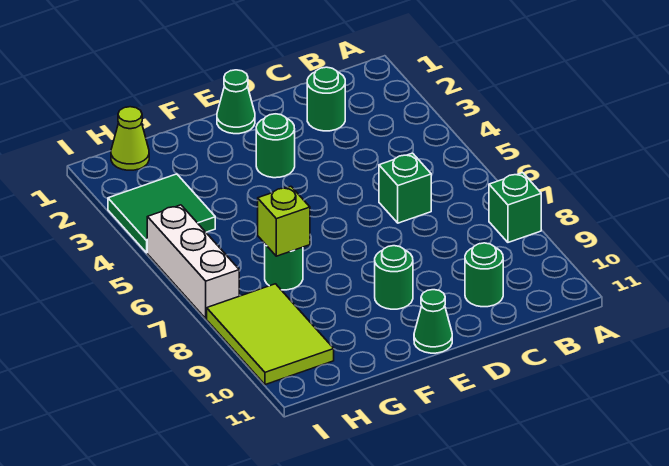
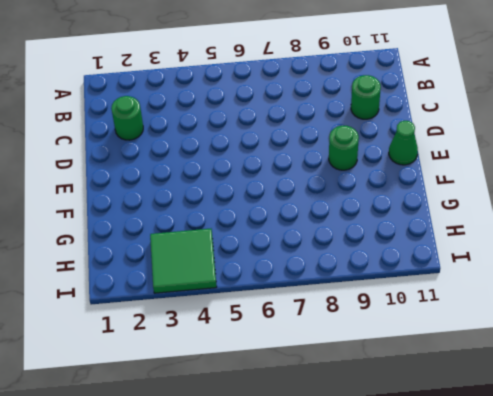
none -> green 1x1 brick [489,173,541,242]
none -> green 1x1 brick [379,153,431,223]
none -> green 1x1 cone [217,70,255,134]

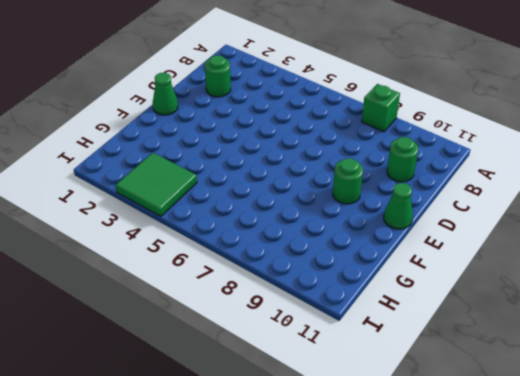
none -> green 1x1 brick [379,153,431,223]
none -> green 1x1 round brick [256,114,295,178]
none -> green 1x1 round brick [265,244,303,290]

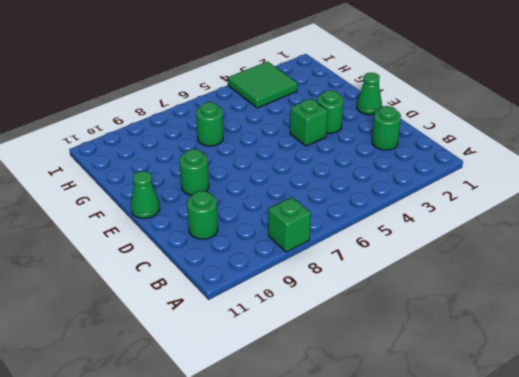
green 1x1 brick [290,99,328,146] -> green 1x1 brick moved to [379,153,431,223]
none -> lime 1x1 cone [111,107,149,170]
none -> lime 2x3 tile [207,284,334,385]
none -> white 1x3 brick [147,205,239,319]

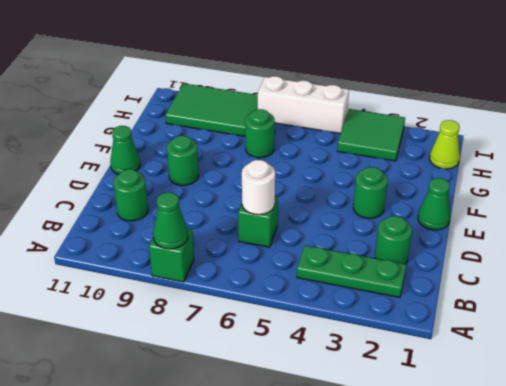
green 1x1 cone [153,193,188,249] -> none
green 1x3 plate [297,246,406,297] -> none
white 1x1 round brick [242,160,275,215] -> none
green 2x3 tile [166,84,258,136] -> lime 2x3 tile [207,284,334,385]
none -> lime 1x1 brick [258,186,310,256]

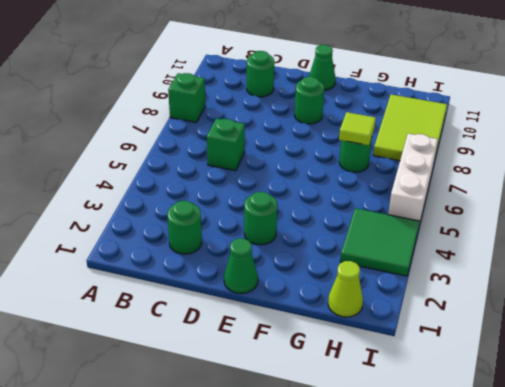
lime 1x1 tile [339,112,376,145] -> lime 1x1 brick [258,186,310,256]

